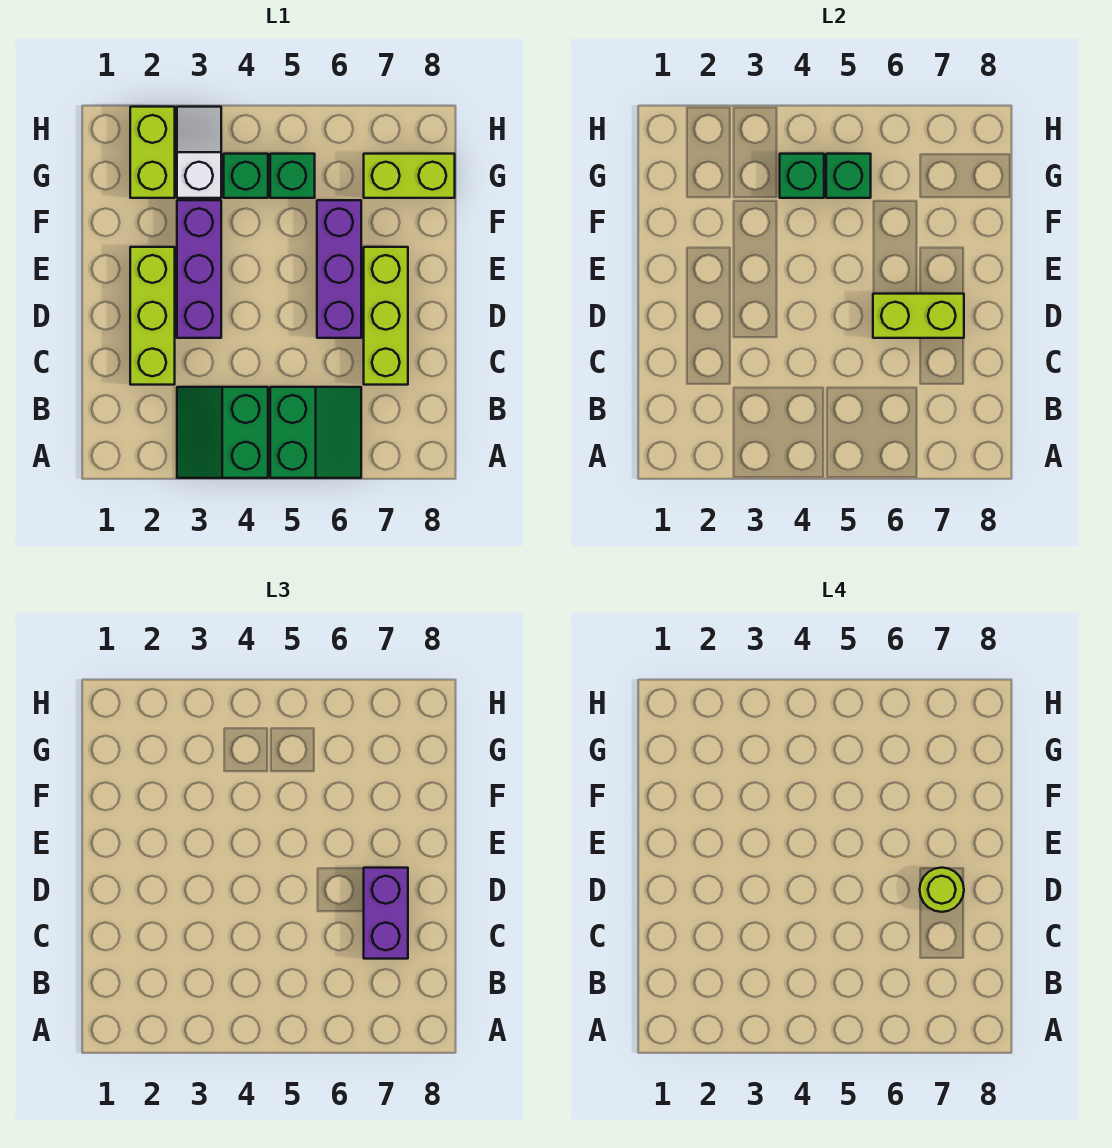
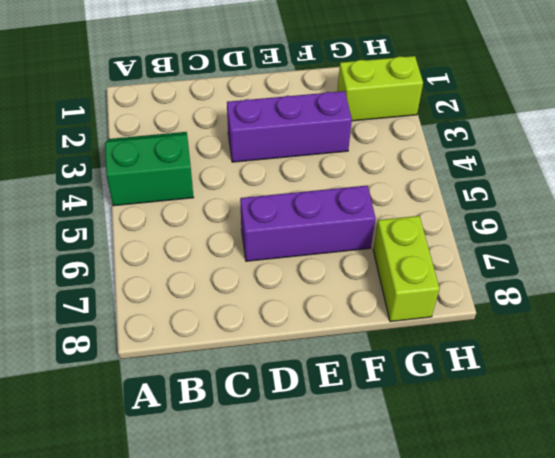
none -> green 2x2 slope [270,387,361,478]
none -> lime 1x3 brick [130,247,175,385]
none -> lime 1x3 brick [364,247,408,385]

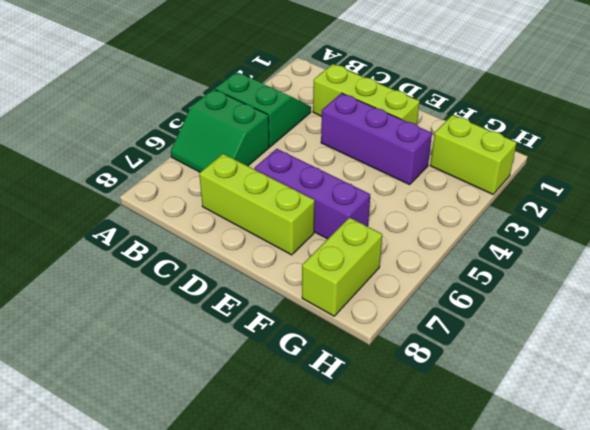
none -> white 1x2 slope [177,107,221,198]
none -> green 1x1 brick [224,154,268,198]
none -> green 1x1 brick [270,154,315,198]

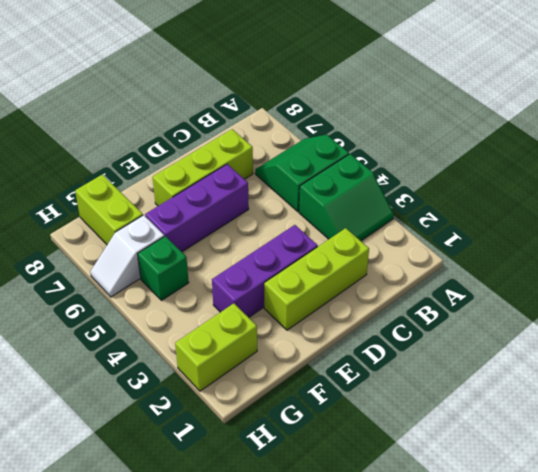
white 1x2 slope [90,215,164,297] -> white 1x2 slope moved to [177,107,221,198]
none -> green 1x1 brick [224,154,268,198]
none -> lime 1x2 brick [873,294,964,338]
none -> green 1x1 brick [780,154,824,198]

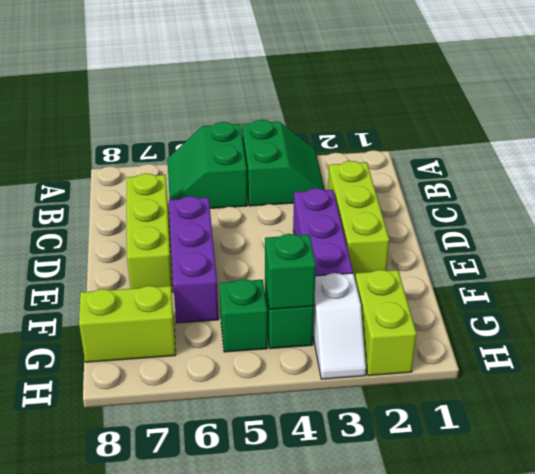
none -> lime 1x2 brick [873,294,964,338]
none -> green 1x1 brick [826,154,871,198]
none -> purple 1x2 brick [364,868,408,959]

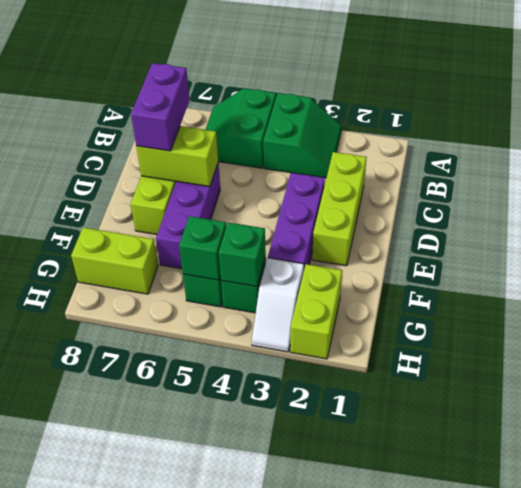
none -> lime 1x1 round brick [920,868,964,912]

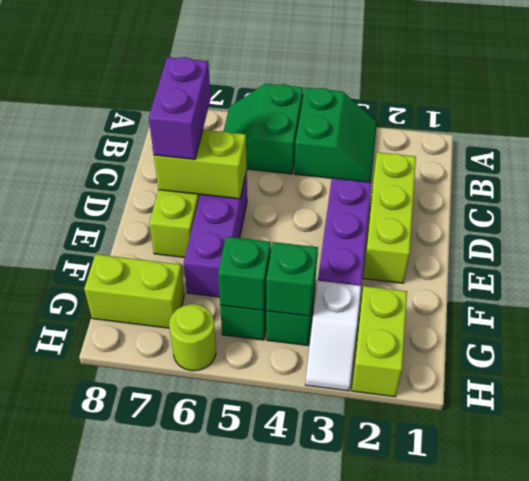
lime 1x1 round brick [169,304,216,371] -> lime 1x1 round brick moved to [920,868,964,912]

